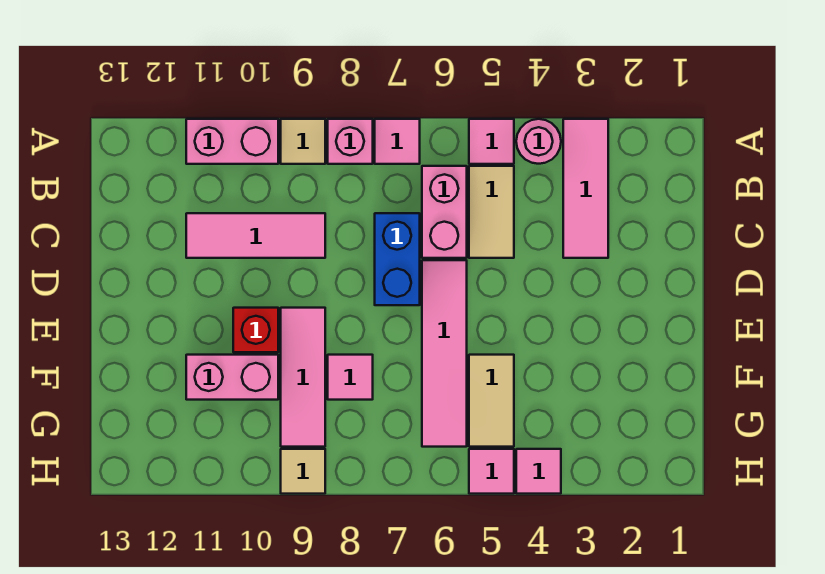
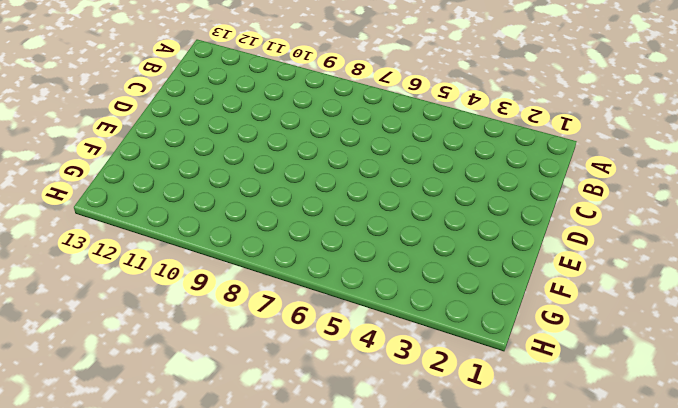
none -> pink 1x3 tile [563,119,608,258]
none -> pink 1x1 round brick [516,119,561,164]
none -> pink 1x1 tile [469,119,514,164]

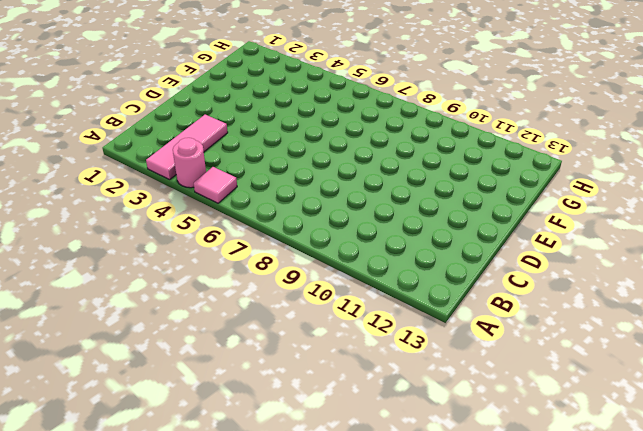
none -> pink 1x1 tile [375,119,420,164]
none -> pink 1x1 brick [328,119,373,164]
none -> tan 1x1 tile [281,119,325,164]

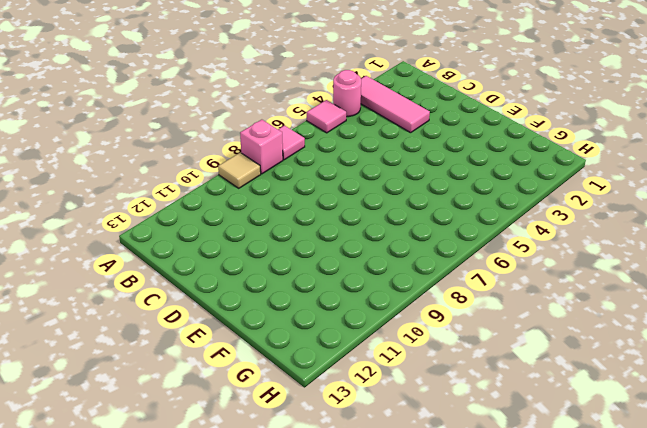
none -> pink 1x2 brick [186,119,278,164]
none -> tan 1x2 tile [469,166,514,258]
none -> pink 1x2 brick [422,166,467,258]

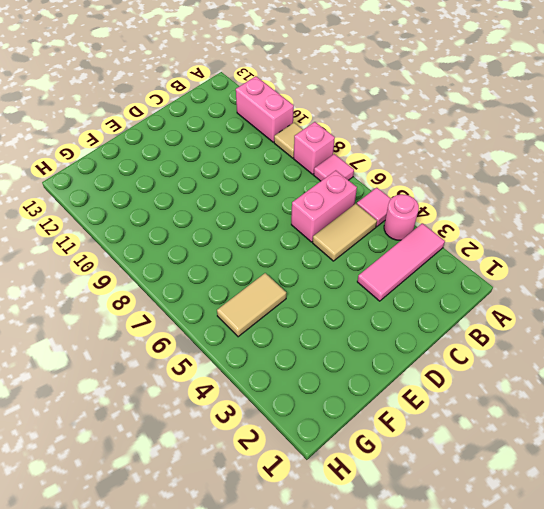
none -> blue 1x2 brick [375,213,420,305]
none -> pink 1x3 tile [186,213,325,258]
none -> pink 1x4 tile [422,260,467,447]

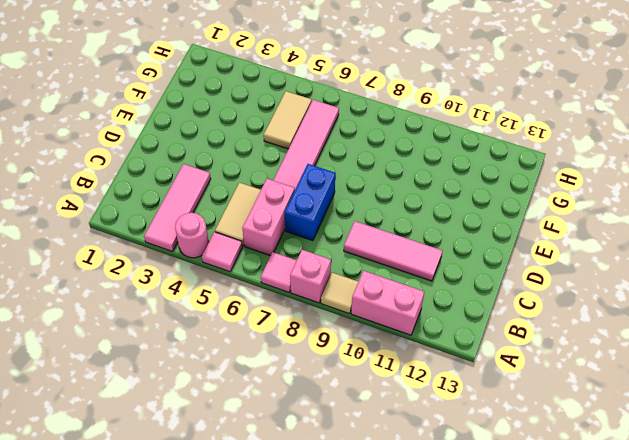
none -> pink 1x3 tile [281,308,325,447]
none -> red 1x1 brick [233,308,278,352]
none -> pink 1x1 tile [328,355,373,400]

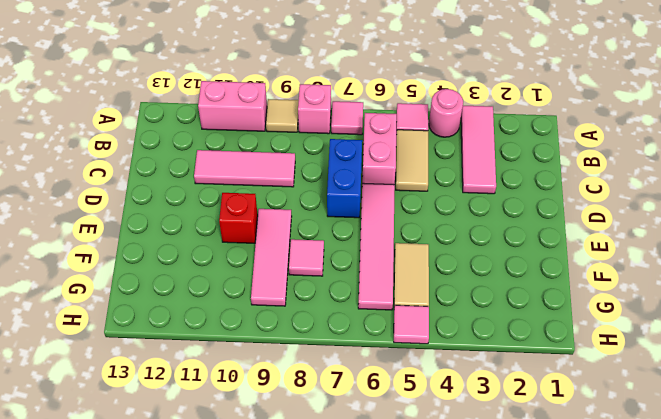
none -> pink 1x2 brick [186,355,278,400]
none -> pink 1x1 tile [516,449,561,494]
none -> tan 1x1 tile [281,449,325,494]

